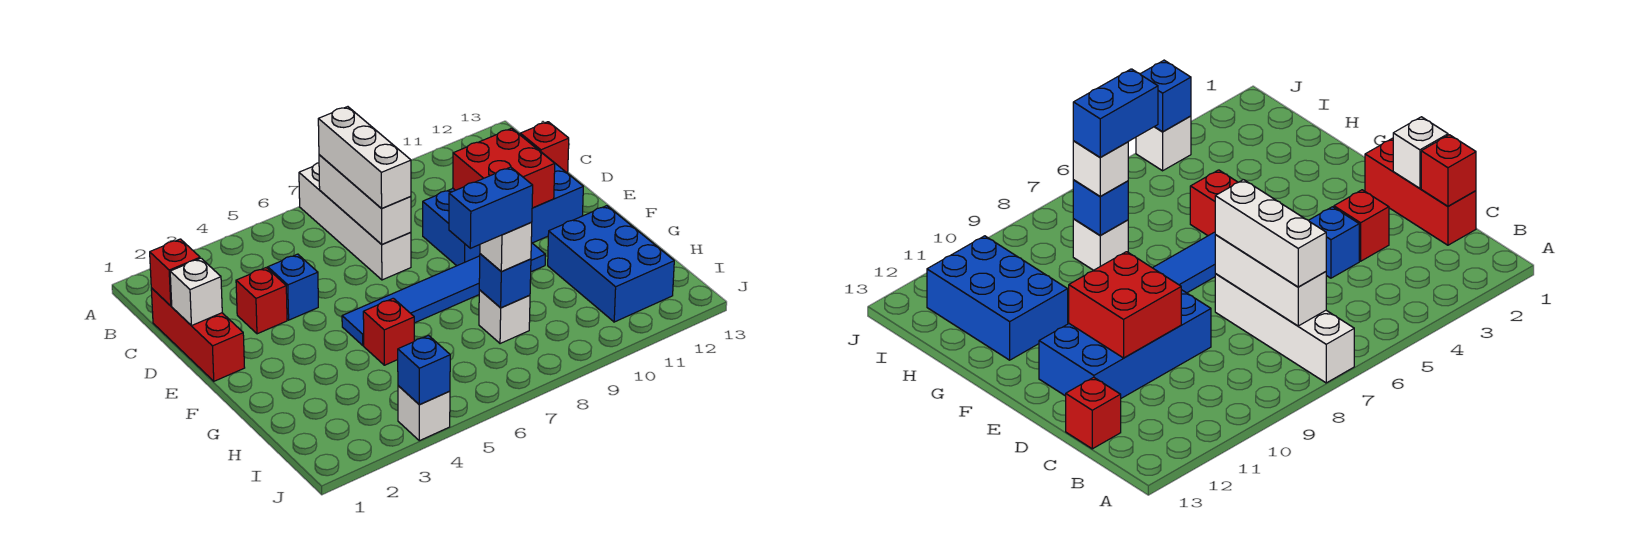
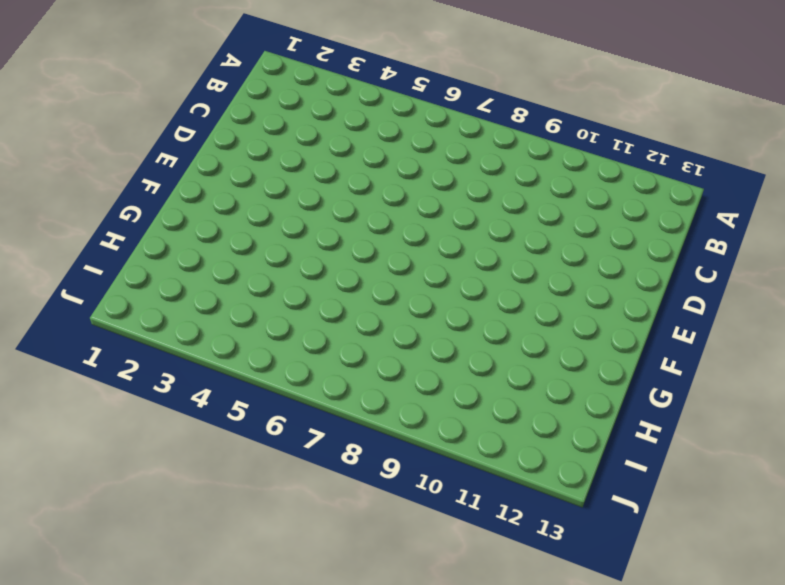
none -> white 1x4 brick [299,163,411,280]
none -> red 1x3 brick [151,288,245,381]
none -> red 1x1 brick [520,122,569,173]

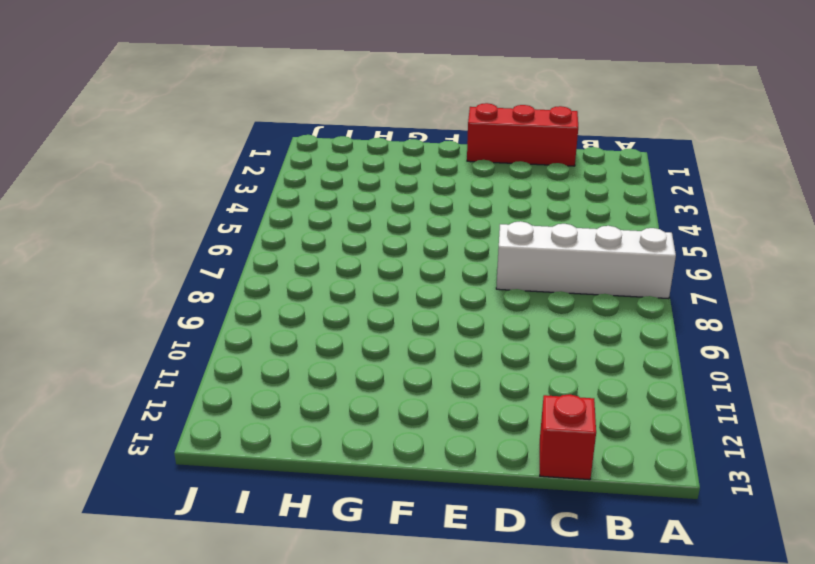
none -> red 1x1 brick [236,268,287,334]
none -> blue 1x1 brick [268,254,318,320]
none -> blue 2x4 brick [423,152,583,266]

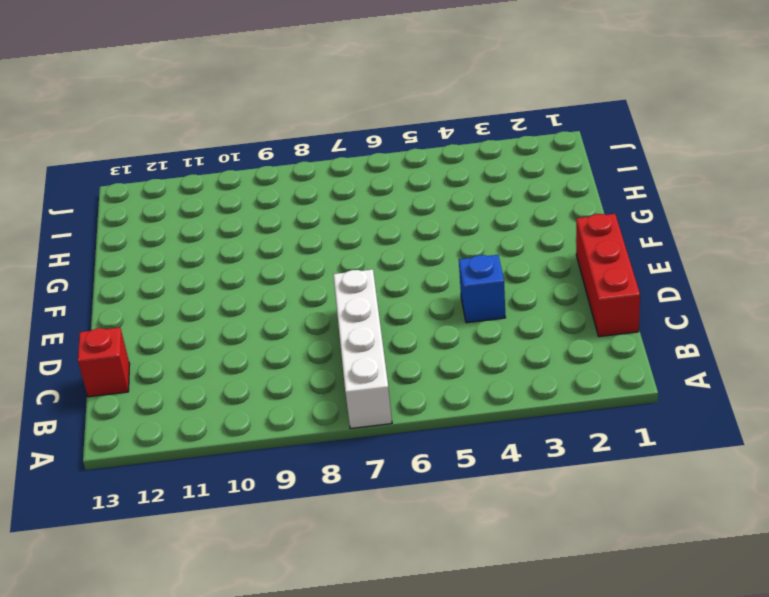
none -> red 1x1 brick [236,268,287,334]
none -> blue 2x4 brick [423,152,583,266]
none -> blue 1x6 tile [342,242,545,345]

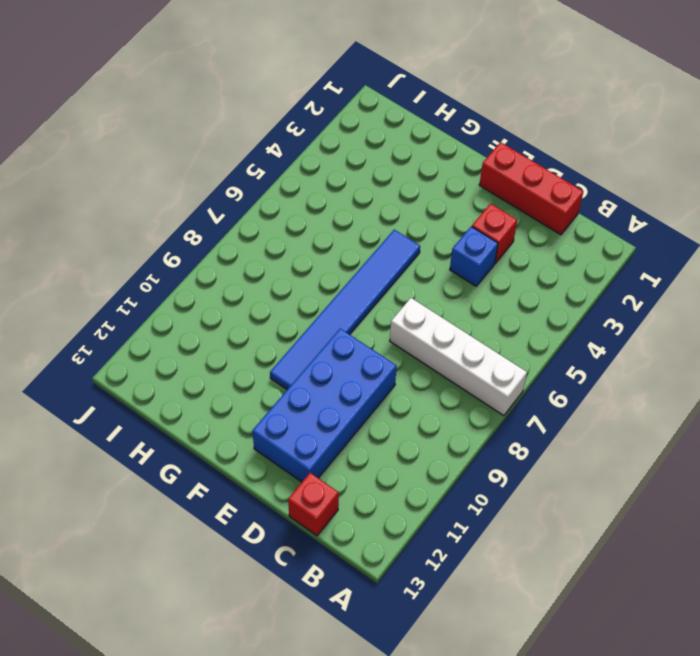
none -> red 1x1 brick [363,298,414,365]
none -> blue 2x3 brick [548,206,674,322]
none -> white 1x1 brick [479,290,530,344]

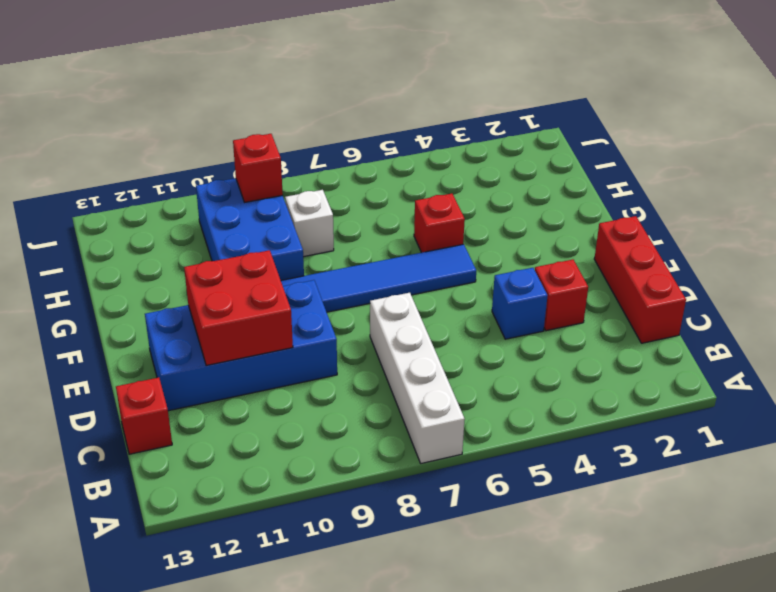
blue 2x3 brick [196,178,304,280] -> blue 2x3 brick moved to [548,206,674,322]
red 1x1 brick [233,134,283,202] -> red 1x1 brick moved to [150,239,200,306]
none -> white 1x1 brick [398,386,450,441]
none -> white 1x3 brick [319,155,411,244]
none -> white 1x1 brick [170,258,222,326]

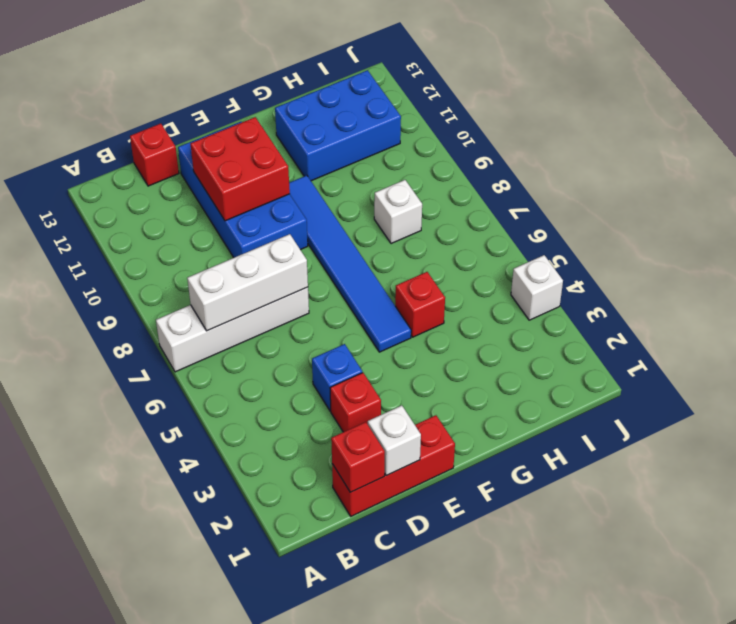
none -> blue 1x1 brick [479,254,531,308]
none -> blue 1x1 brick [398,335,450,405]
none -> white 1x3 brick [318,107,411,209]

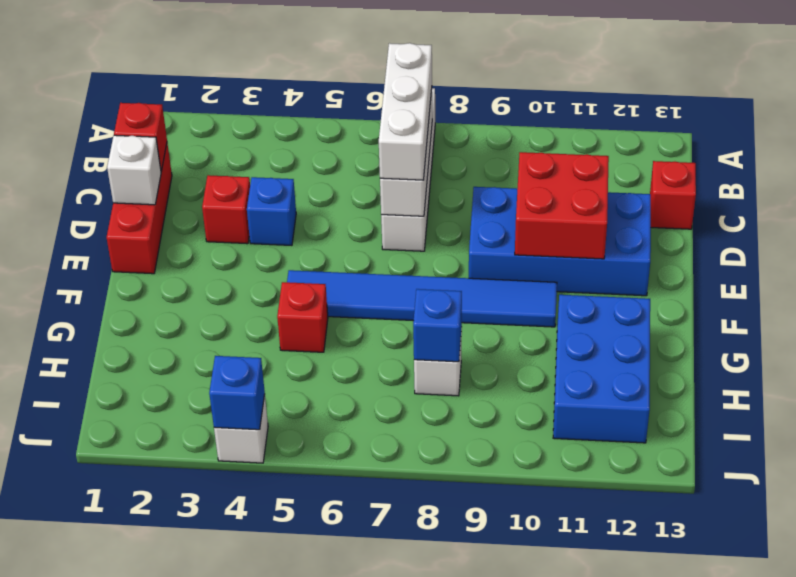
none -> white 1x1 brick [480,222,532,272]
none -> blue 1x2 brick [449,167,533,248]

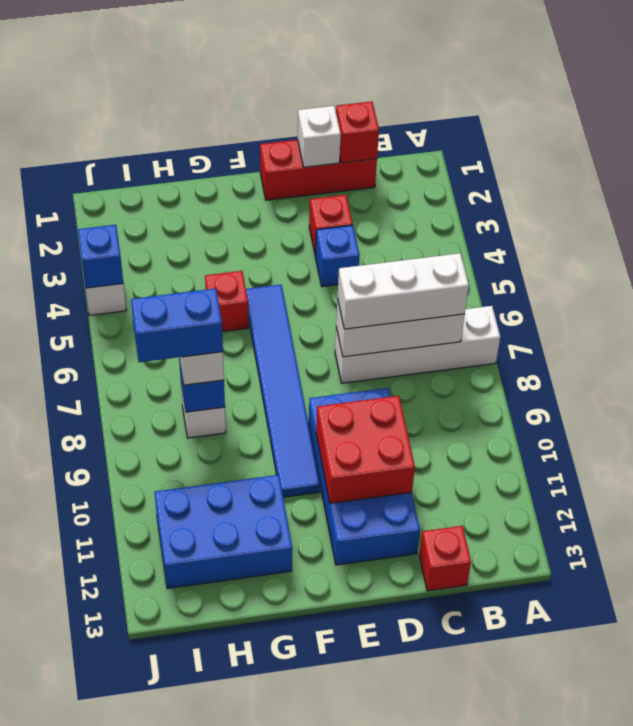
blue 1x2 brick [131,289,223,362] -> blue 1x2 brick turned to [449,167,533,248]

